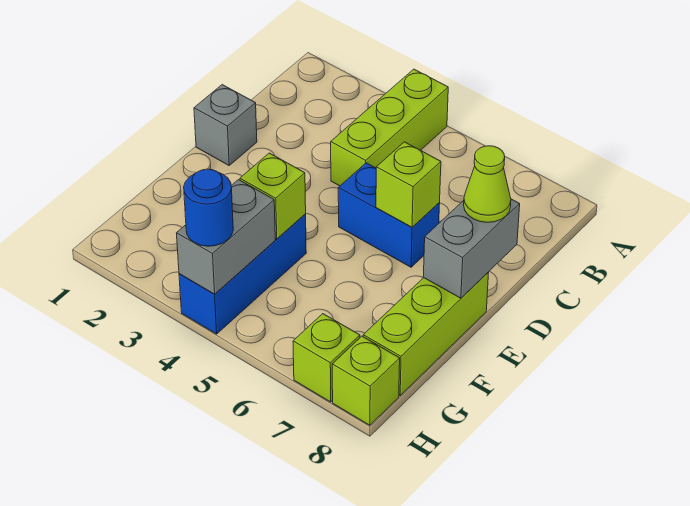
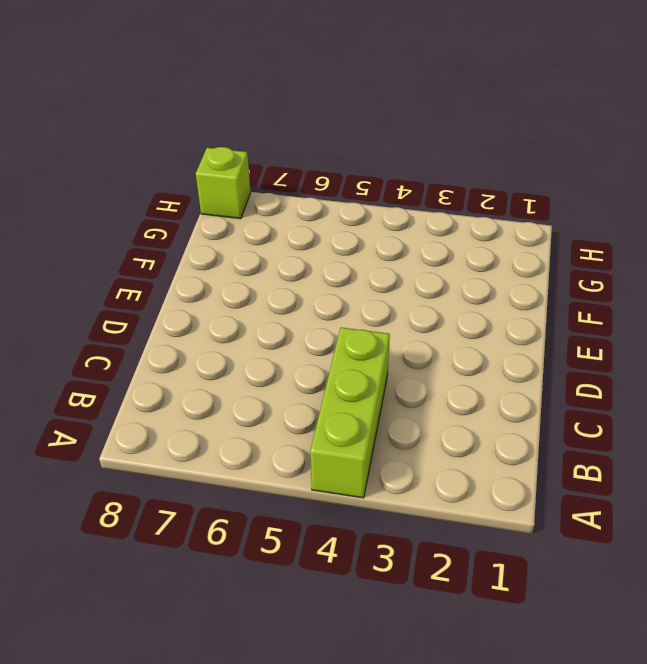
none -> grey 1x1 brick [194,85,257,165]
none -> blue 1x2 brick [338,163,440,267]
none -> lime 1x3 brick [363,272,489,395]

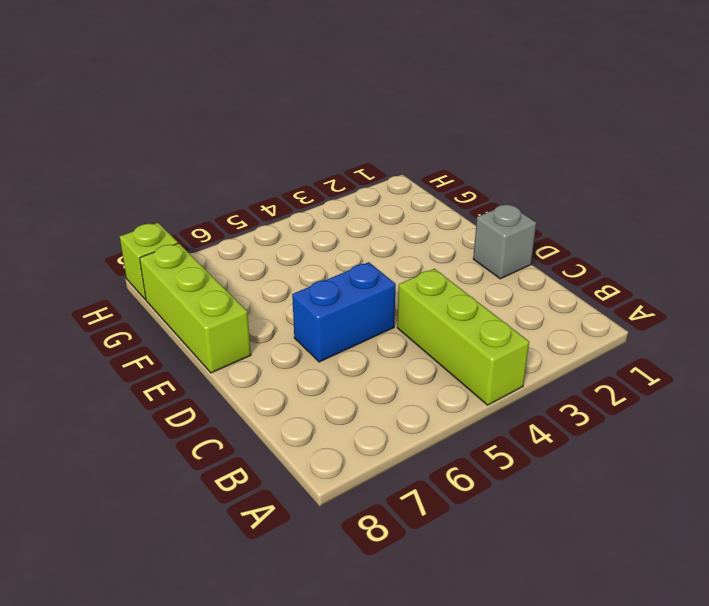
none -> blue 1x3 brick [179,214,306,334]
none -> lime 1x1 brick [293,314,360,402]
none -> lime 1x1 brick [376,142,441,227]

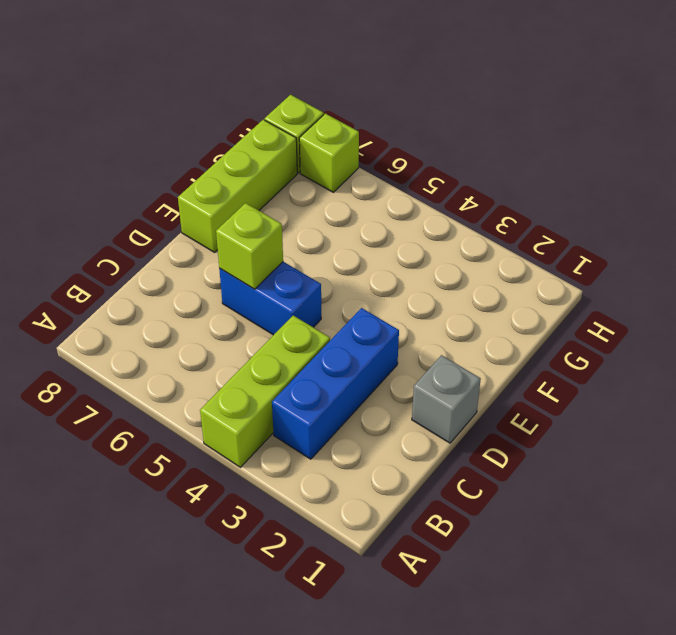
blue 1x3 brick [272,308,399,459] -> blue 1x3 brick moved to [179,214,306,334]
none -> grey 1x2 brick [423,199,520,298]
none -> lime 1x1 brick [240,153,306,239]
none -> grey 1x2 brick [177,180,275,294]

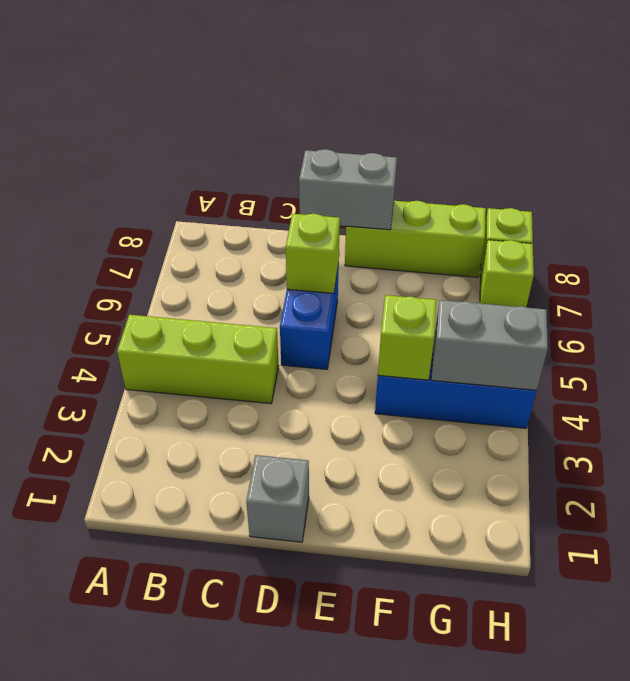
none -> lime 1x1 cone [464,146,511,222]
none -> blue 1x1 round brick [184,169,233,246]

